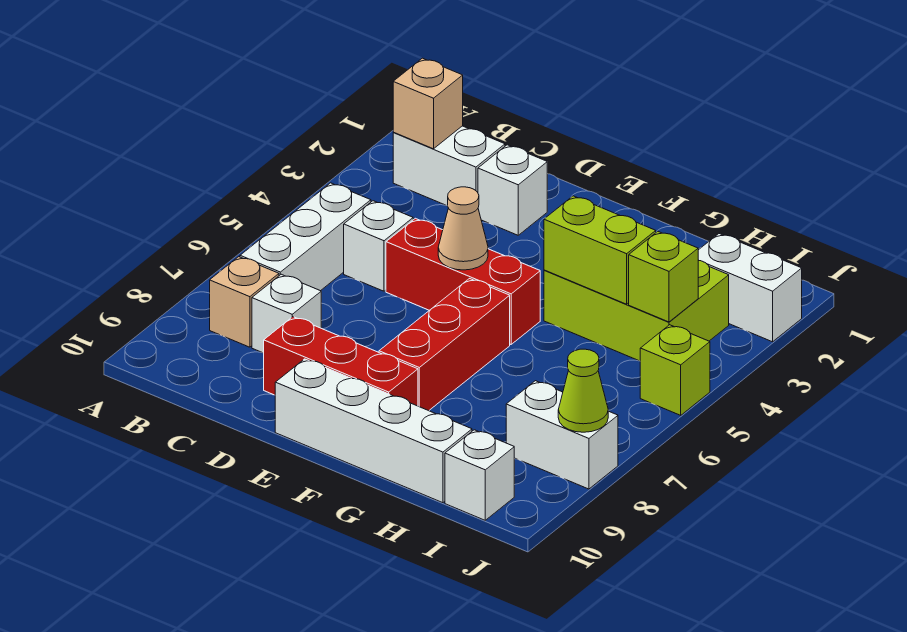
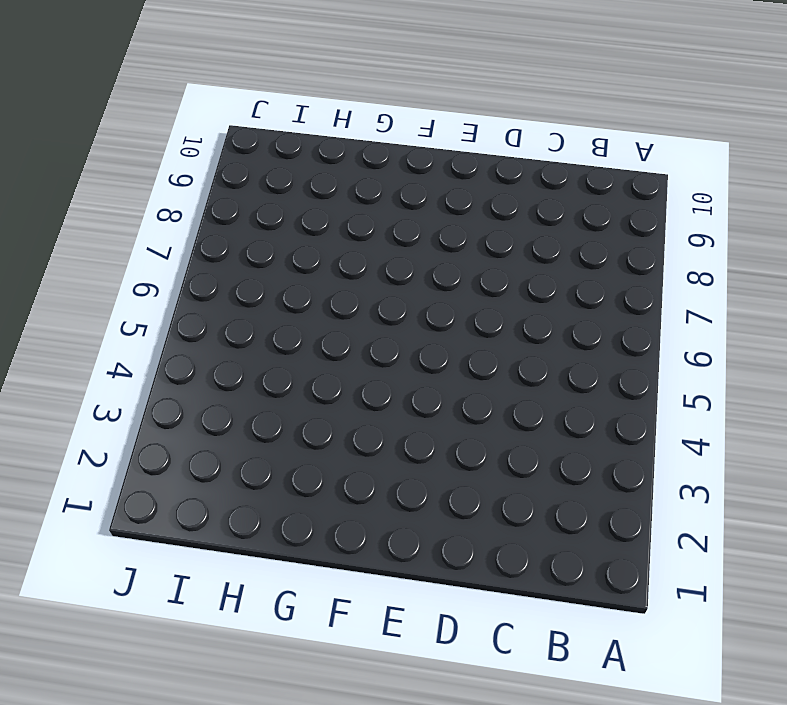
none -> white 1x2 brick [393,126,505,206]
none -> white 1x3 brick [240,183,371,291]
none -> tan 1x1 brick [210,257,279,347]

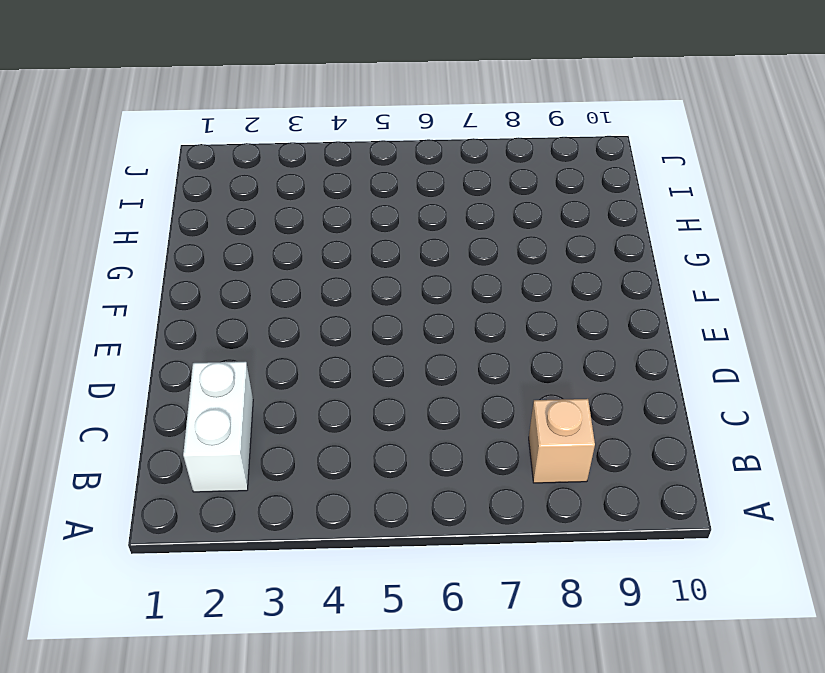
none -> white 1x3 brick [240,183,371,291]
none -> white 1x1 brick [344,201,413,291]
none -> white 1x1 brick [252,274,321,353]

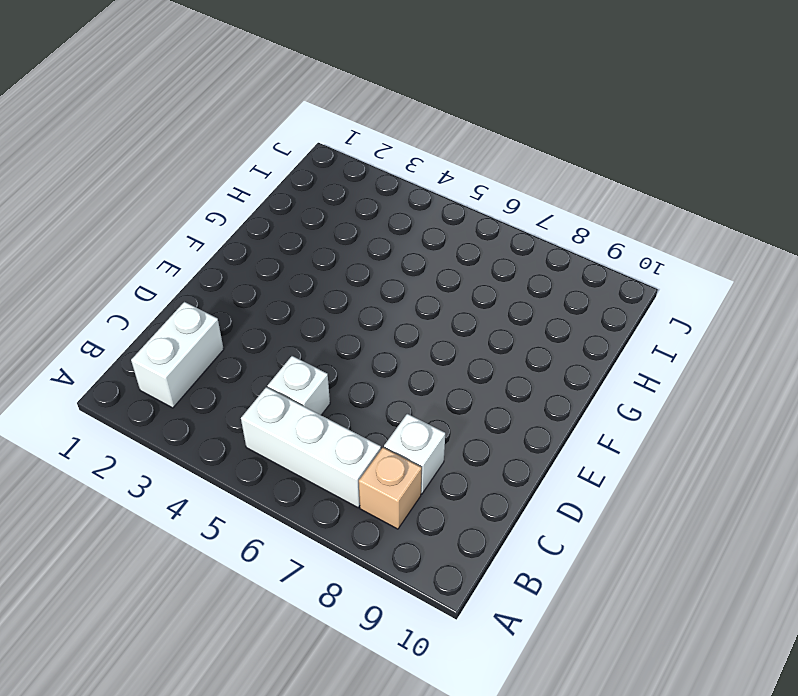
none -> white 1x1 brick [478,145,547,235]
none -> red 1x3 brick [386,218,540,344]
none -> red 1x3 brick [264,317,418,406]

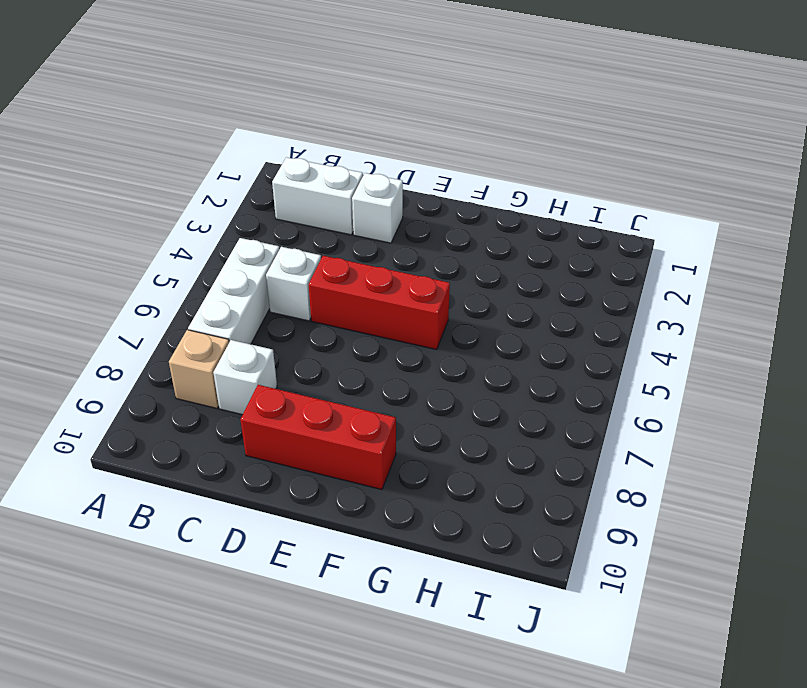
none -> white 1x4 brick [275,359,472,503]
none -> red 1x3 brick [379,279,510,411]
none -> lime 2x3 brick [544,260,729,361]

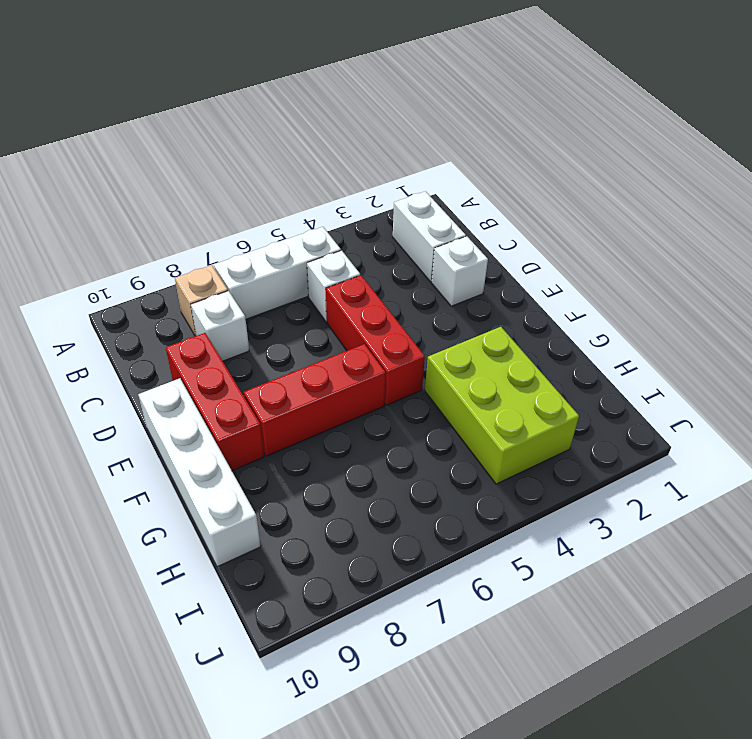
none -> white 1x2 brick [698,234,802,342]
none -> white 1x2 brick [506,381,618,489]
none -> white 1x1 brick [445,430,514,520]

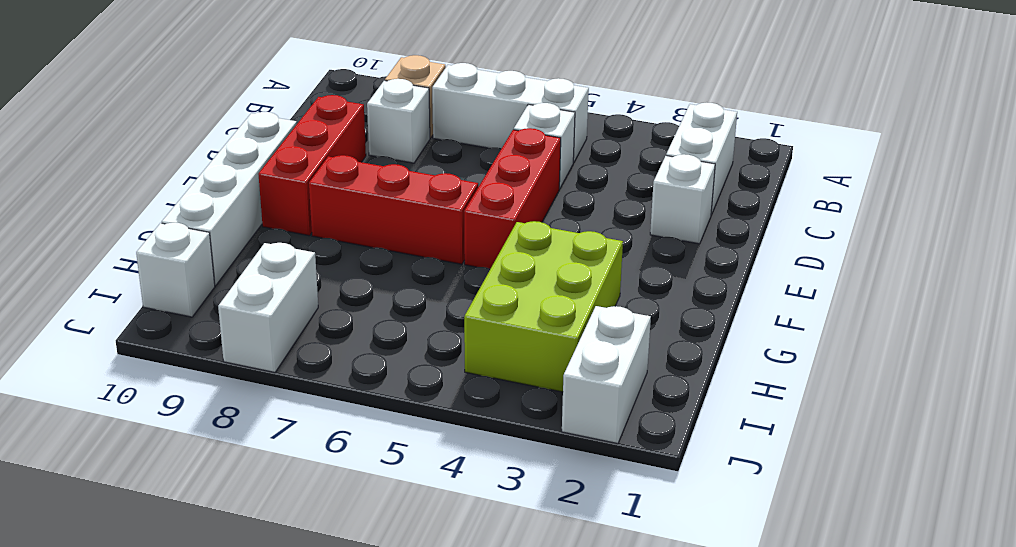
none -> lime 1x1 brick [640,325,710,415]
none -> tan 1x1 brick [393,58,463,149]
none -> tan 1x1 cone [438,187,488,270]

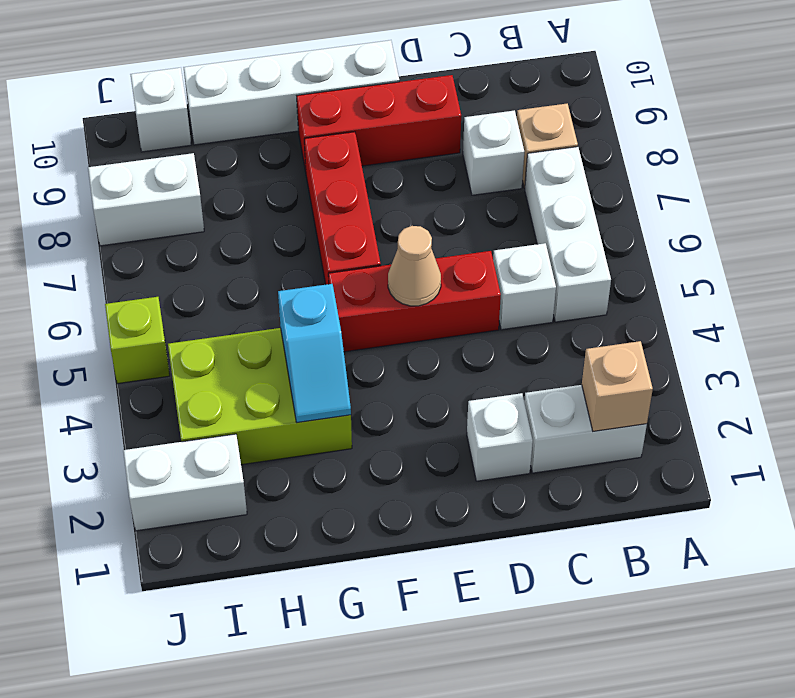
cyan 1x2 slope [278,284,351,423] -> lime 1x2 brick [544,196,656,304]
none -> lime 1x1 brick [629,232,698,322]
none -> lime 1x1 cone [558,349,608,432]

